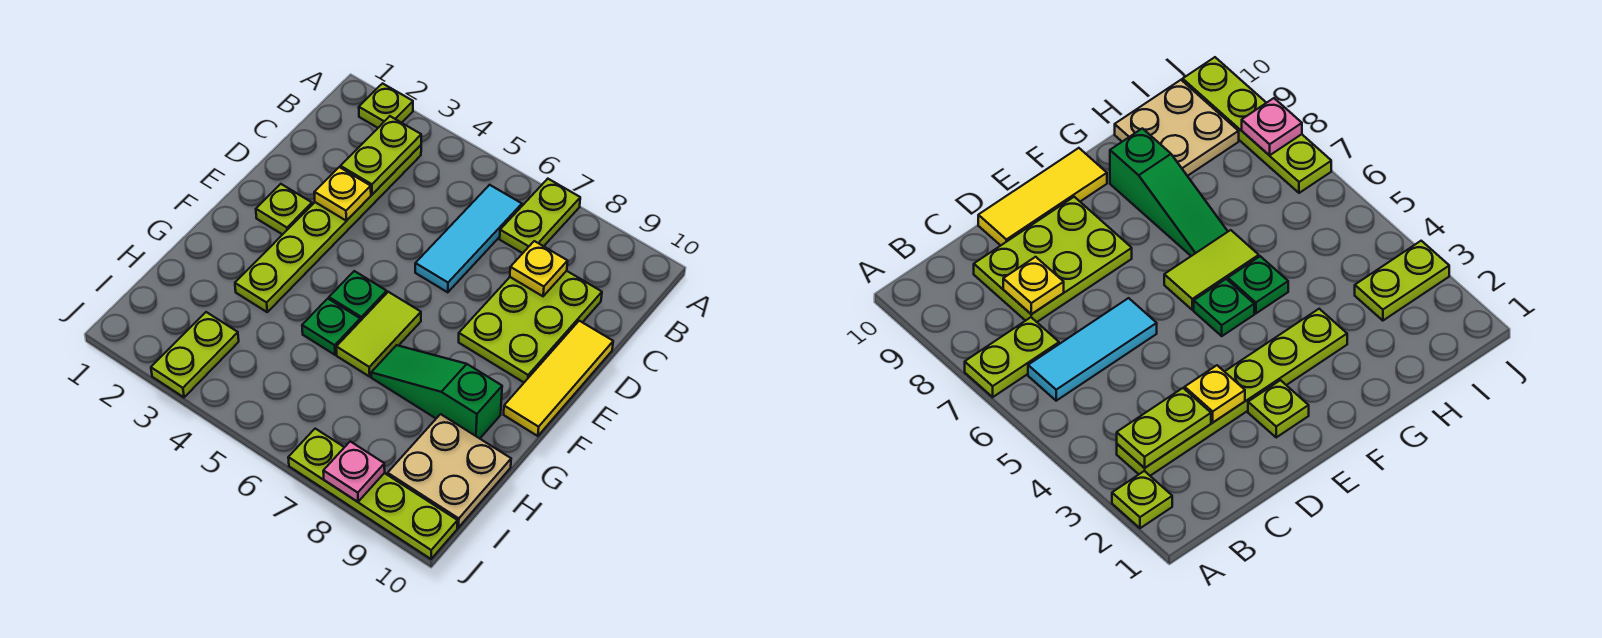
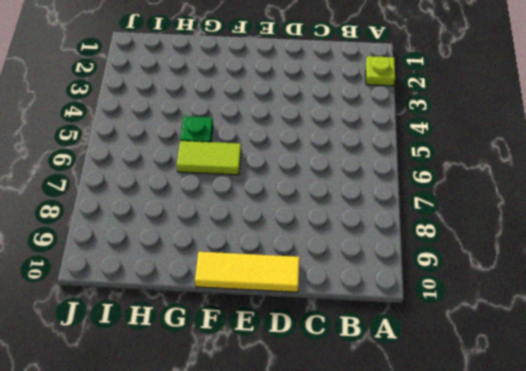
none -> lime 1x2 plate [500,179,580,253]
none -> lime 1x6 plate [235,145,421,312]
none -> cyan 1x3 tile [415,185,522,292]

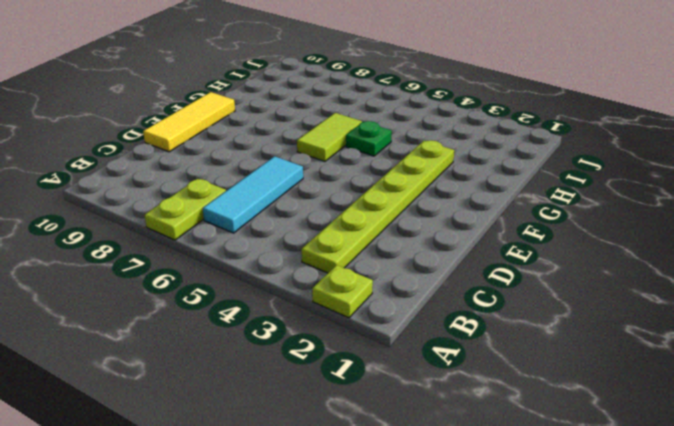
none -> lime 2x3 plate [459,271,602,382]
none -> lime 1x1 plate [256,184,312,235]
none -> green 1x1 plate [329,271,387,321]

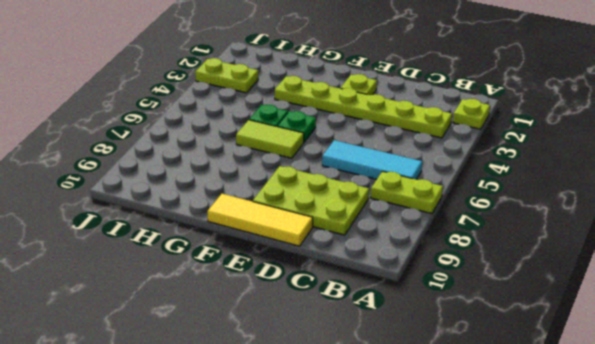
none -> green 1x3 slope [371,345,502,438]
none -> tan 2x2 plate [388,414,511,528]
none -> lime 1x4 plate [288,429,458,559]

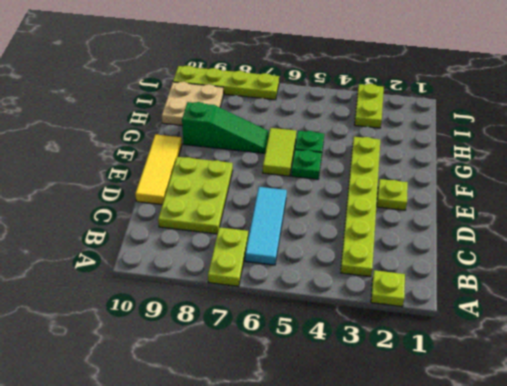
none -> lime 1x2 plate [340,116,421,194]
none -> yellow 1x1 plate [510,241,568,296]
none -> yellow 1x1 plate [314,167,371,221]

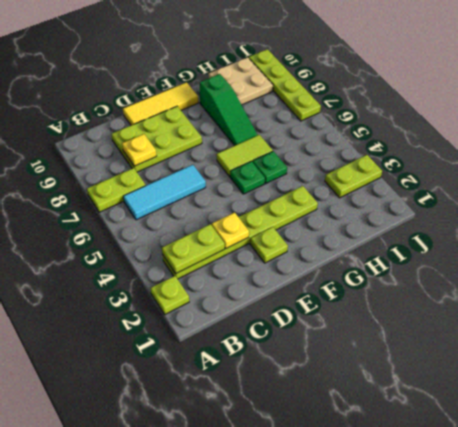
none -> pink 1x1 plate [323,441,385,502]

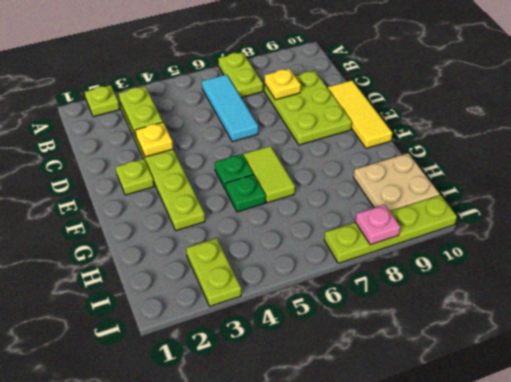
none -> green 1x3 slope [371,345,502,438]

